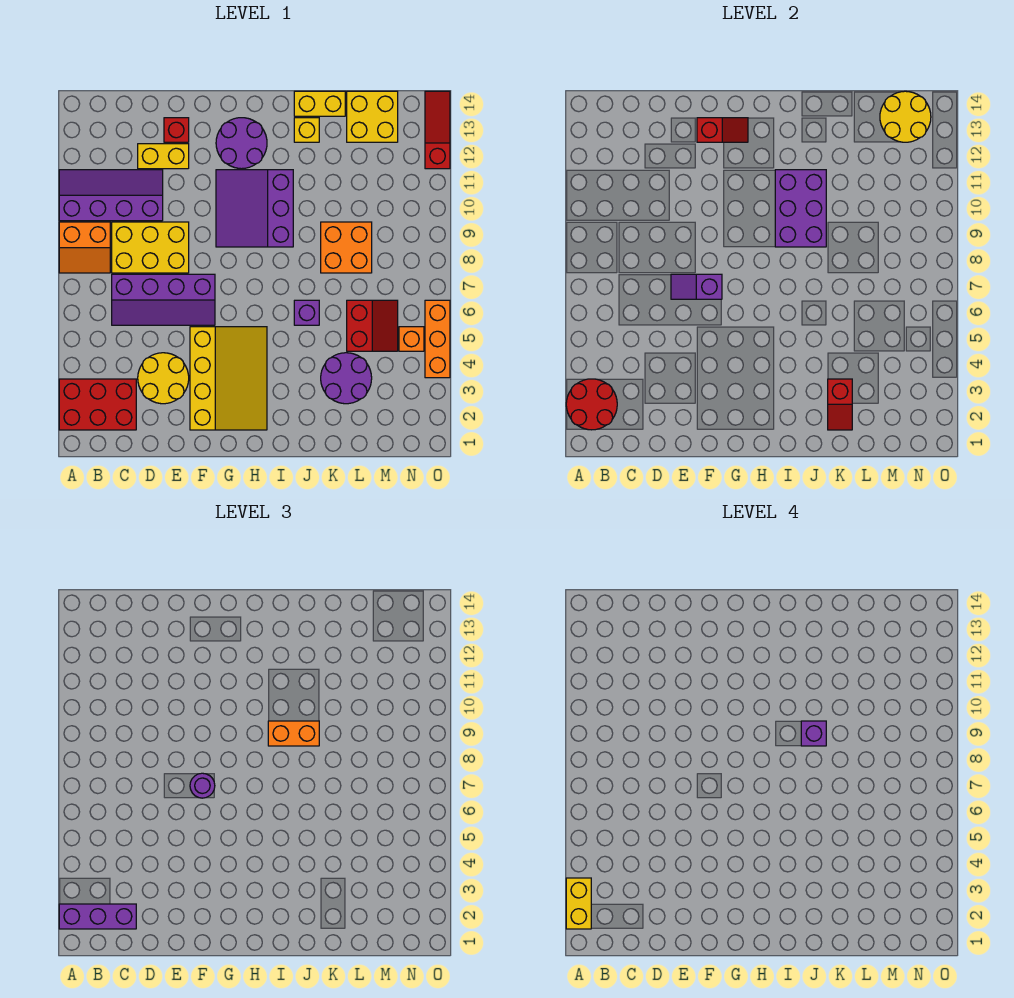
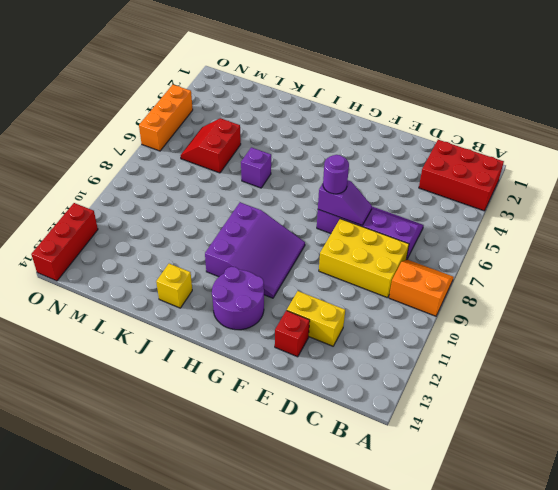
red 1x3 brick [31,203,98,281] -> red 1x3 slope [425,91,450,169]
none -> purple 2x4 slope [59,170,163,221]
none -> yellow 2x2 round brick [138,353,189,404]
none -> yellow 3x4 slope [190,327,267,430]
none -> yellow 1x2 brick [294,91,345,116]

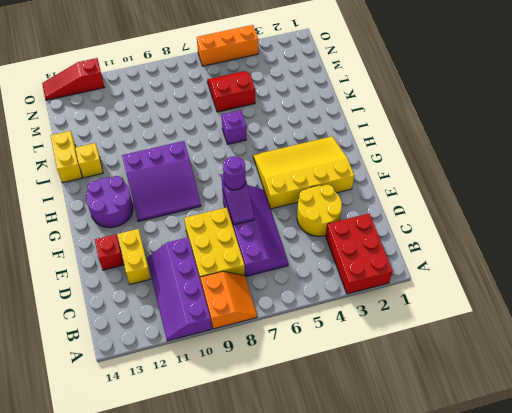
none -> purple 2x2 round brick [321,353,372,404]
none -> orange 2x2 brick [321,222,372,273]
none -> yellow 2x2 brick [347,91,398,142]
none -> orange 1x1 brick [399,327,424,351]

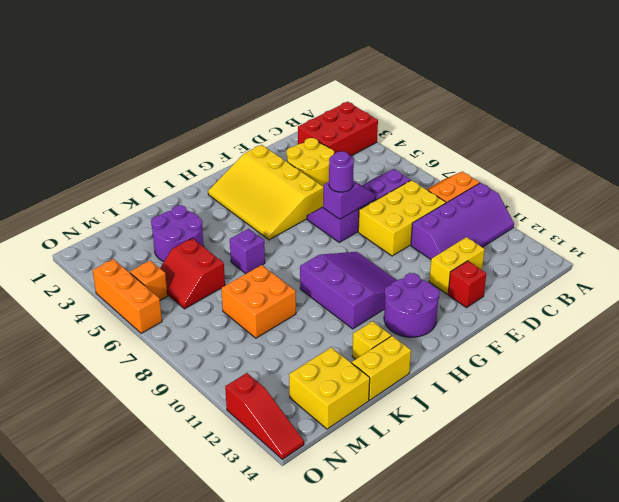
none -> red 2x2 round brick [566,379,617,430]
none -> red 1x2 slope [697,118,748,142]
none -> purple 2x3 brick [775,170,826,247]
none -> red 1x2 slope [828,379,852,430]

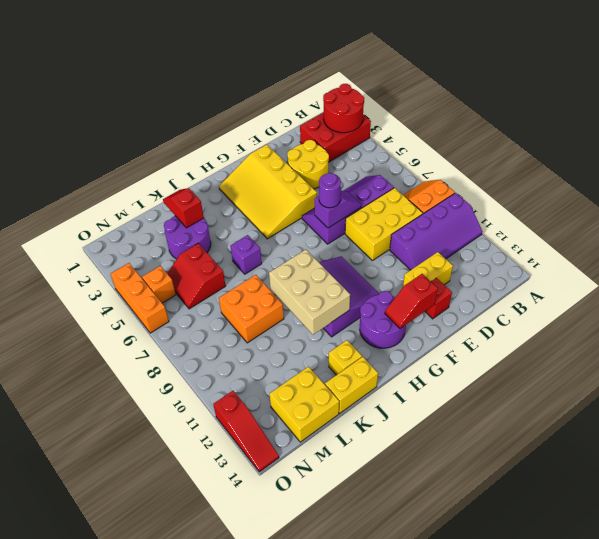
tan 2x3 brick [269,250,350,335] -> purple 2x3 brick [775,170,826,247]
none -> yellow 2x2 round brick [880,91,931,142]
none -> purple 1x3 brick [59,904,136,929]
none -> orange 1x2 brick [268,721,319,746]
none -> yellow 1x2 brick [566,878,591,929]

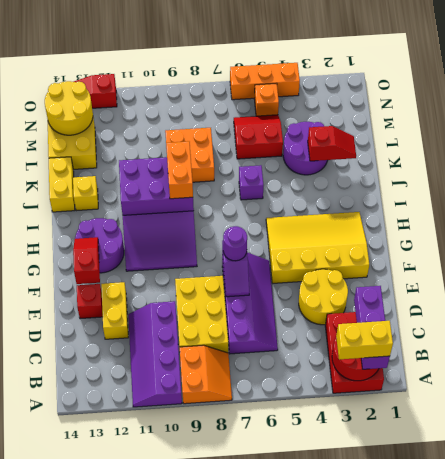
none -> purple 1x1 brick [801,721,826,746]

